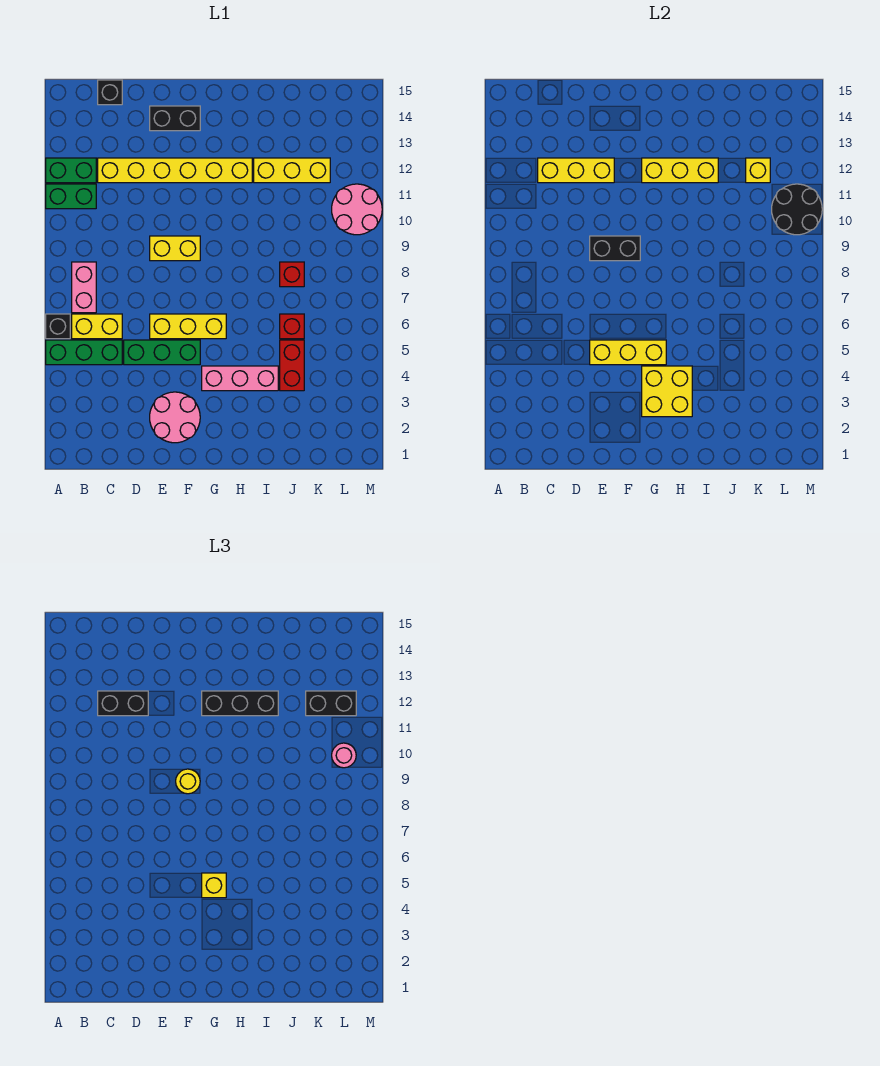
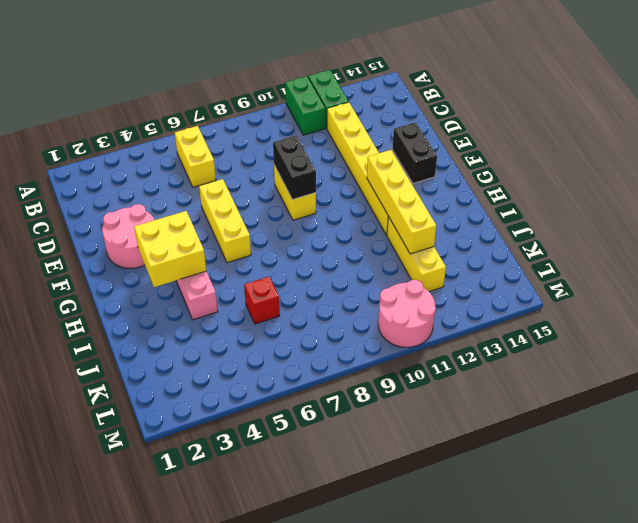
yellow 1x4 brick [367,150,436,254] -> yellow 1x3 brick [642,158,718,183]
none -> green 1x3 brick [46,340,122,365]
none -> black 1x1 brick [46,314,70,339]
none -> pink 1x2 brick [72,262,96,313]
none -> black 1x1 brick [98,80,122,105]

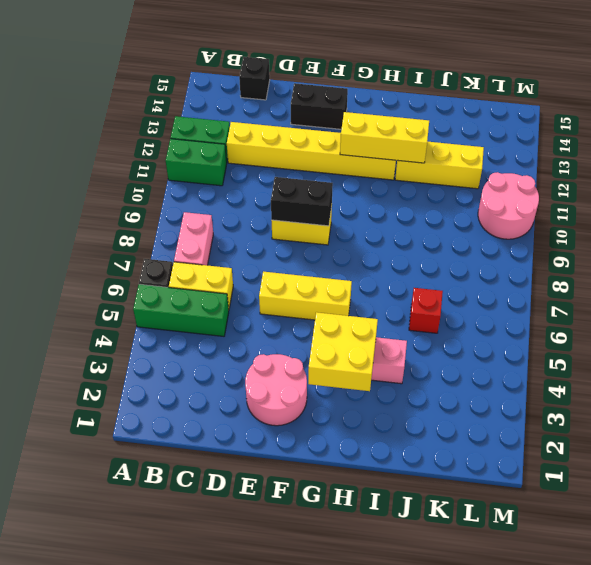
none -> green 1x3 brick [124,340,200,365]
none -> red 1x2 brick [280,340,304,391]
none -> red 1x1 brick [280,262,304,287]
none -> yellow 1x3 brick [538,158,614,183]

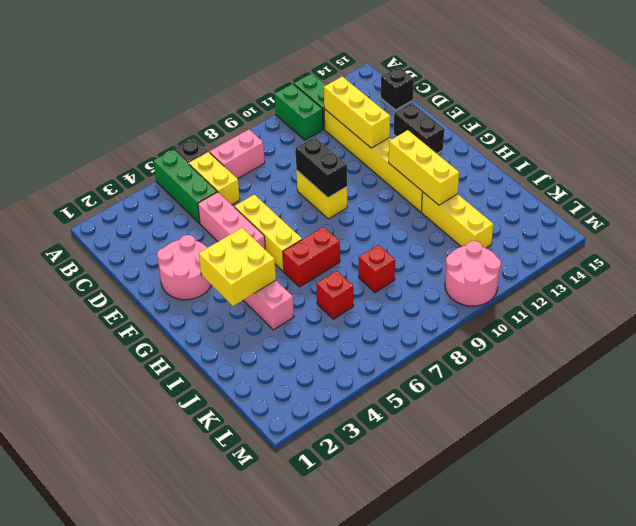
pink 1x3 brick [198,192,265,249] -> green 1x3 brick [124,340,200,365]
red 1x2 brick [283,227,340,287] -> red 1x2 brick moved to [280,340,304,391]
none -> yellow 1x3 brick [590,340,666,365]
none -> yellow 1x1 brick [746,158,770,183]
none -> black 2x2 round brick [772,184,822,235]
none -> black 1x2 brick [98,691,148,716]

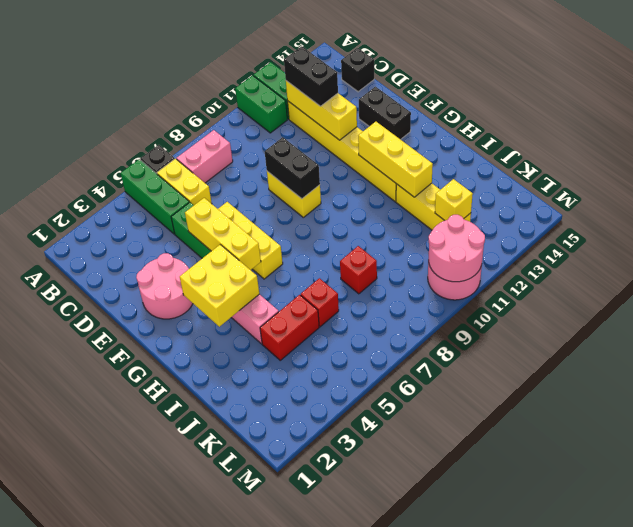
pink 2x2 round brick [428,215,485,282] -> black 2x2 round brick [772,184,822,235]
none -> yellow 1x1 round brick [176,769,200,794]
none -> yellow 1x1 brick [202,873,226,898]
none -> black 1x3 brick [202,691,278,716]
none -> black 1x2 brick [306,691,356,716]

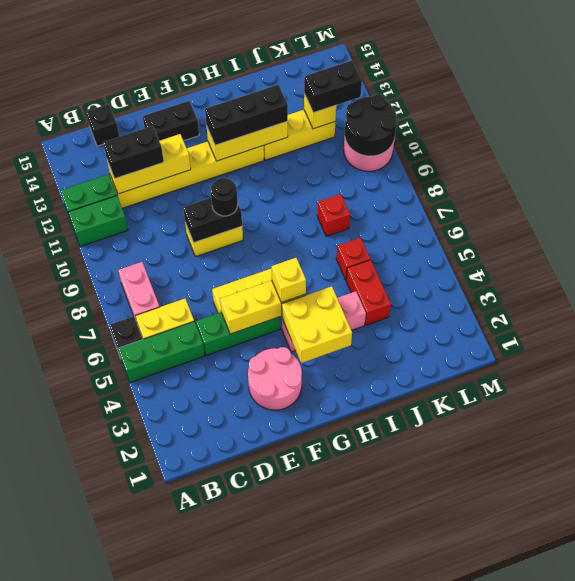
black 1x1 round brick [211,178,238,216] -> yellow 1x1 round brick [176,769,200,794]
none -> pink 1x1 round brick [332,743,356,768]

